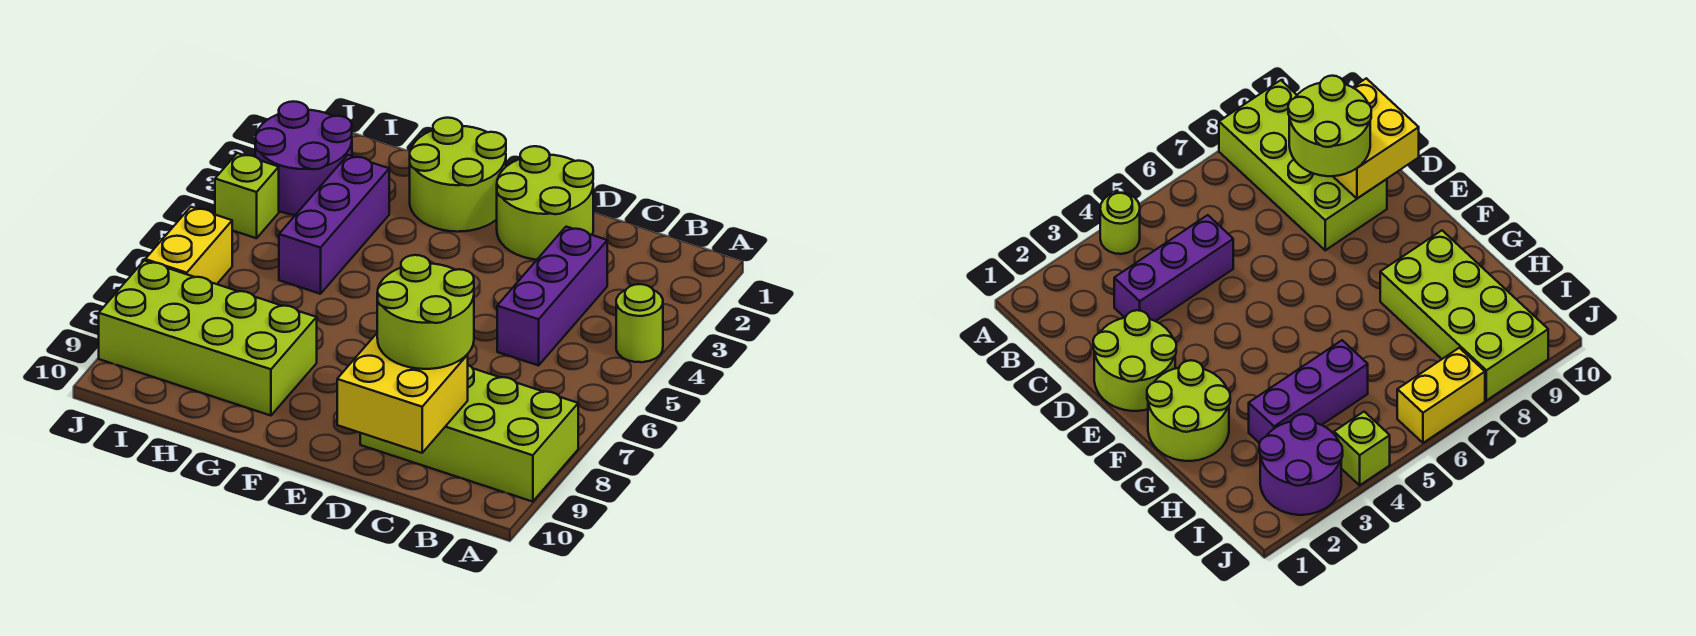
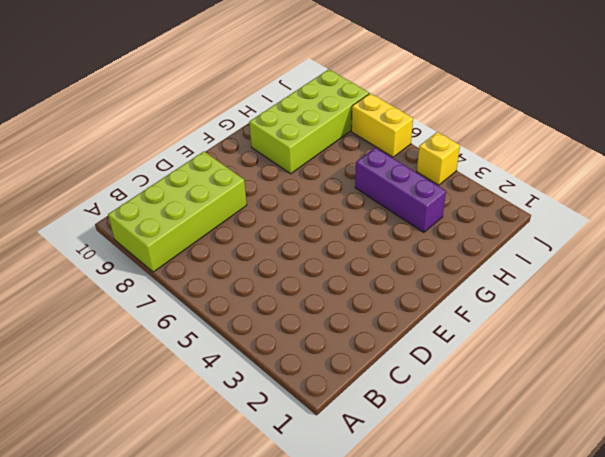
yellow 1x1 brick [417,132,460,185] -> lime 1x1 brick [215,153,279,238]
none -> lime 1x1 round brick [616,284,663,362]
none -> purple 1x3 brick [497,227,607,365]
none -> lime 2x2 round brick [497,146,593,260]

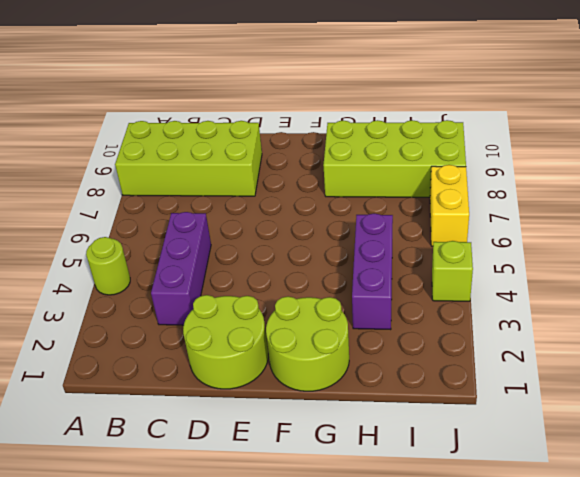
none -> purple 2x2 round brick [255,102,352,215]
none -> yellow 2x2 brick [337,334,468,453]
none -> lime 2x2 round brick [377,255,474,369]

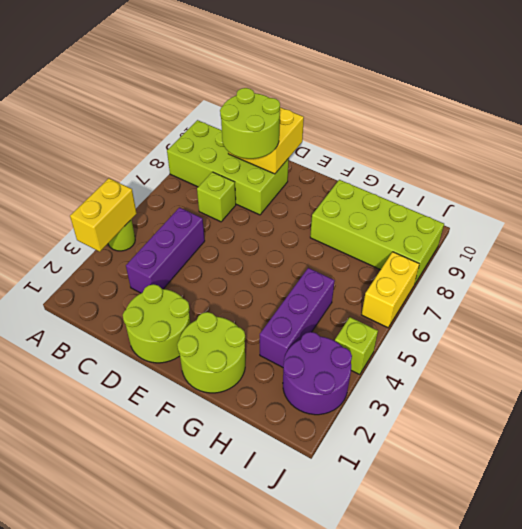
yellow 1x2 brick [70,178,137,252] -> none
lime 1x1 brick [197,172,236,222] -> none

